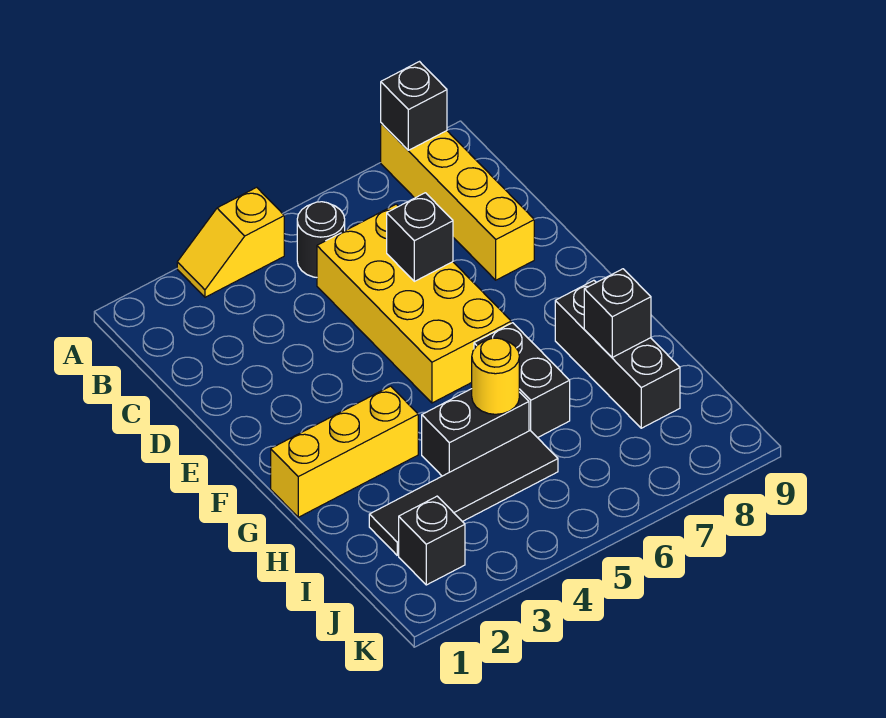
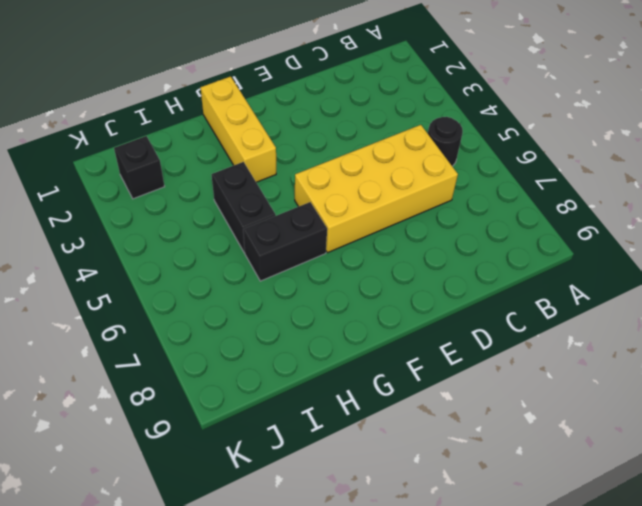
none -> yellow 1x2 slope [177,187,284,297]
none -> yellow 1x4 brick [381,123,534,280]
none -> black 1x3 brick [555,280,680,428]

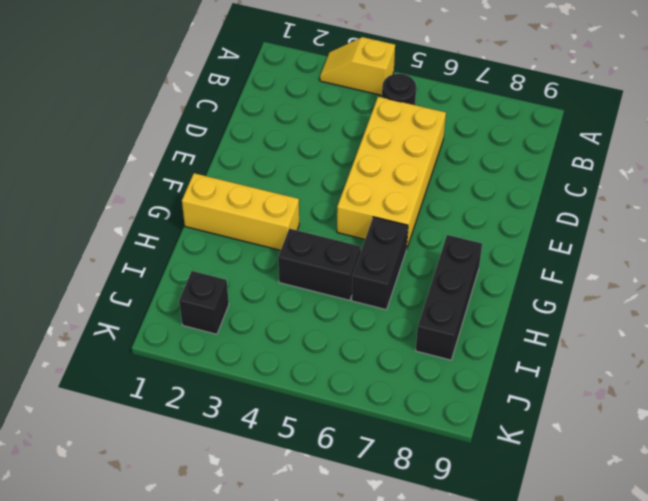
none -> yellow 1x4 brick [381,123,534,280]
none -> black 1x4 tile [369,431,558,555]
none -> black 1x1 brick [381,62,447,150]

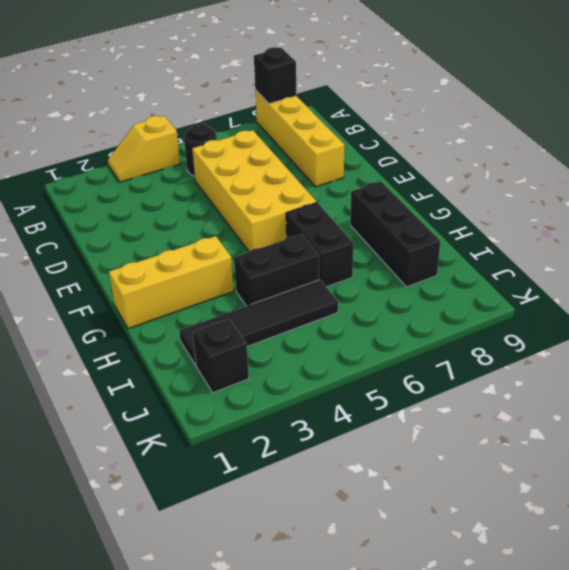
none -> black 1x1 brick [387,193,453,281]
none -> yellow 1x1 round brick [472,338,519,414]
none -> black 1x1 brick [584,269,651,357]

